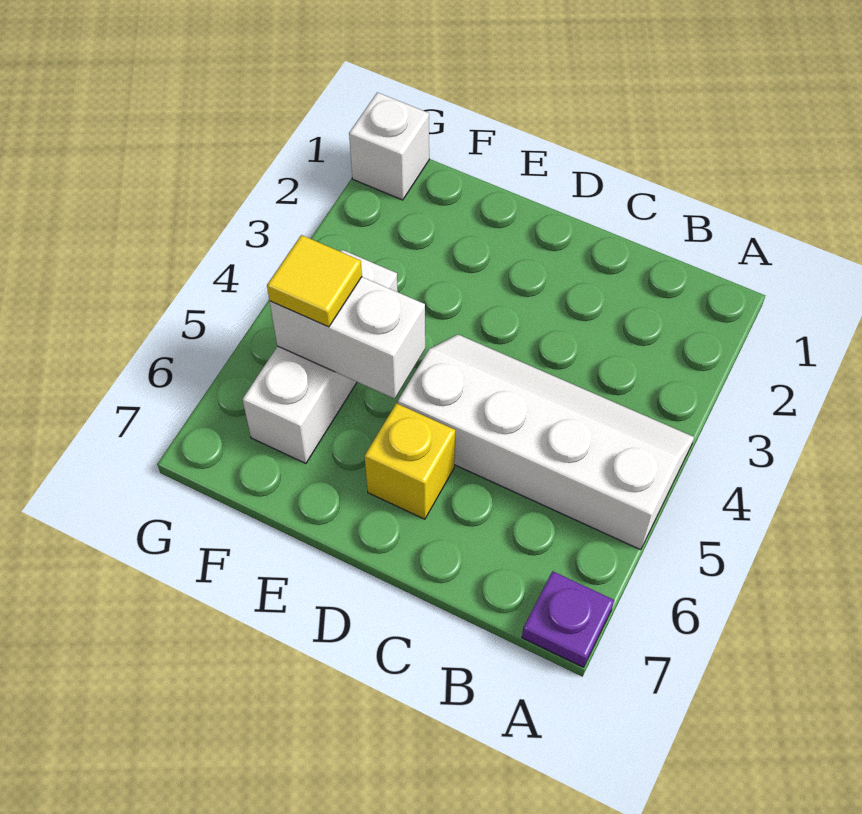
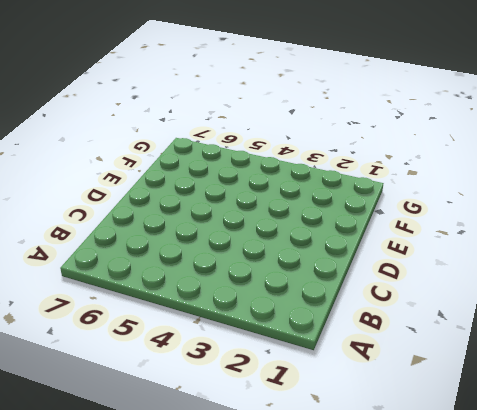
none -> white 2x4 slope [398,334,694,550]
none -> purple 1x1 plate [522,571,614,667]

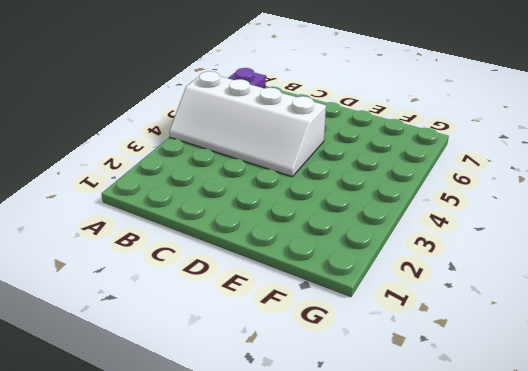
none -> yellow 1x1 brick [365,403,455,519]
none -> white 1x3 brick [242,250,398,464]

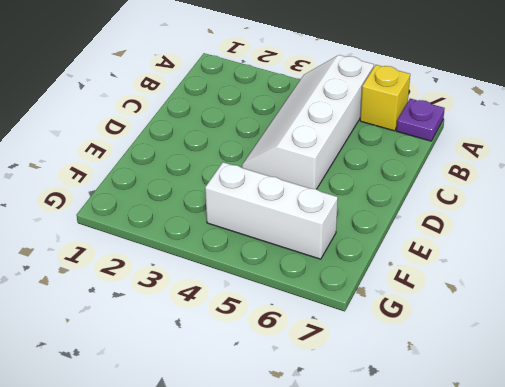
yellow 1x1 brick [360,65,410,131] -> yellow 1x1 brick moved to [365,403,455,519]
none -> white 1x1 brick [349,92,429,200]
none -> white 1x2 brick [270,277,425,399]

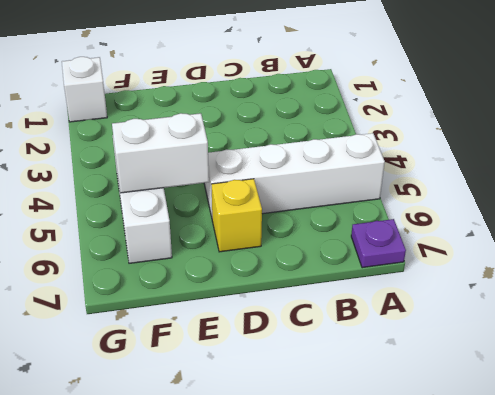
none -> yellow 1x1 tile [267,235,362,327]

